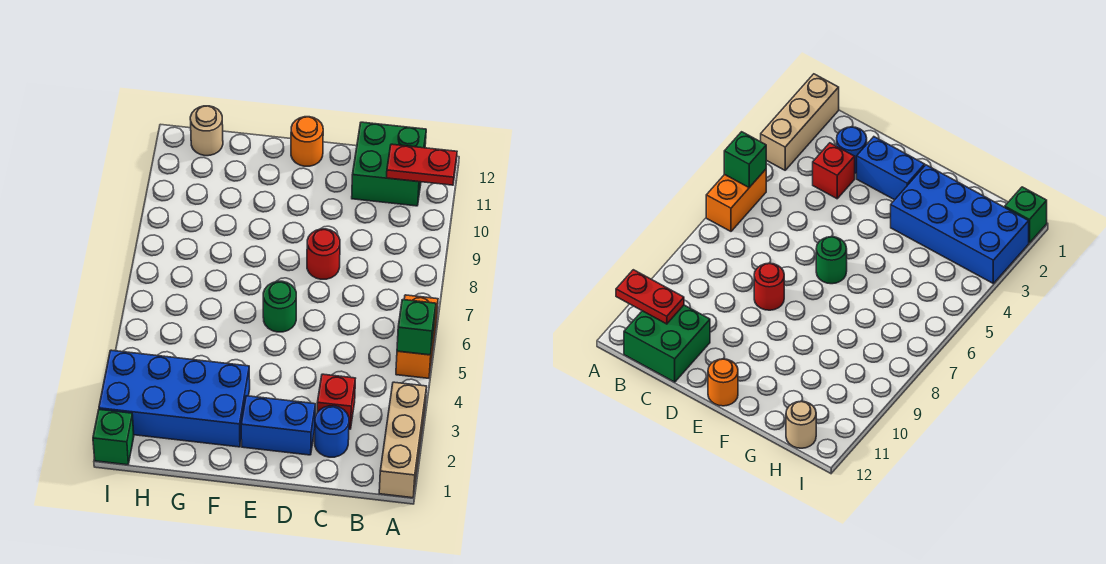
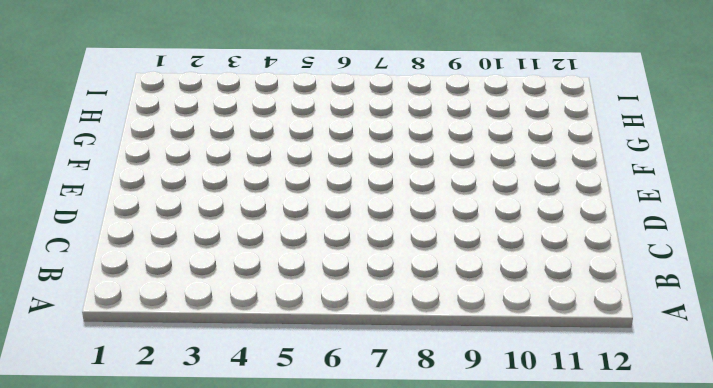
none -> tan 1x3 brick [379,382,427,498]
none -> orange 1x2 brick [396,295,438,378]
none -> green 2x2 brick [352,122,426,206]

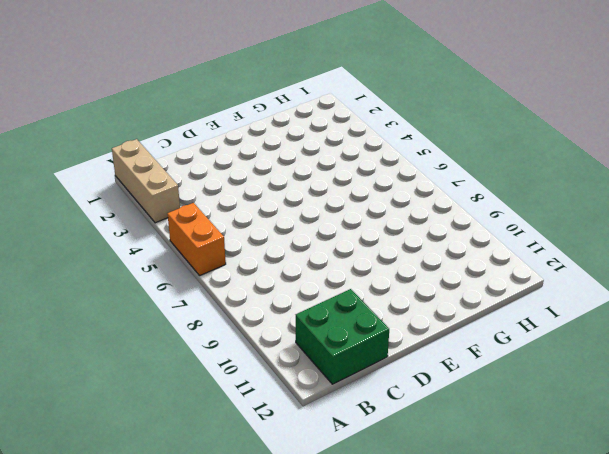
none -> blue 1x1 round brick [315,406,349,457]
none -> red 1x1 brick [317,374,355,429]
none -> blue 1x2 brick [241,396,315,455]

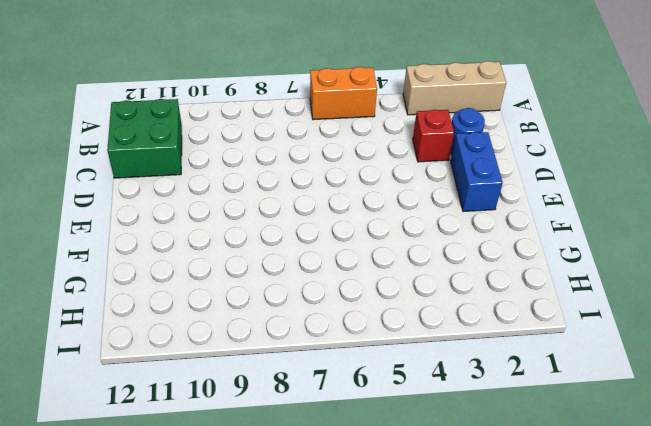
none -> red 1x1 round brick [307,229,340,279]
none -> green 1x1 round brick [263,281,296,332]
none -> orange 1x1 round brick [291,117,323,166]

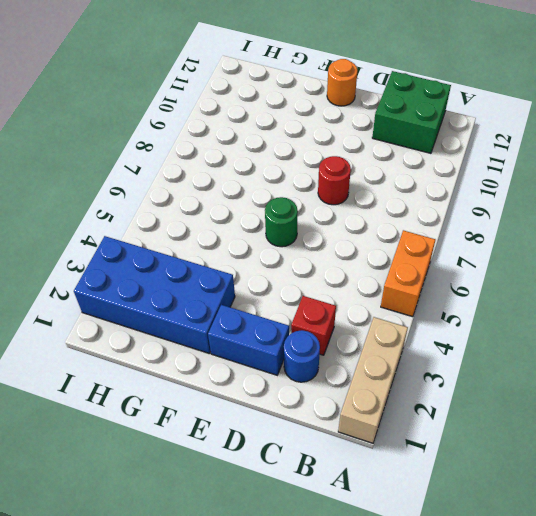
none -> tan 1x1 round brick [190,106,223,156]
none -> green 1x1 brick [93,410,134,465]
none -> green 1x1 brick [397,300,436,355]

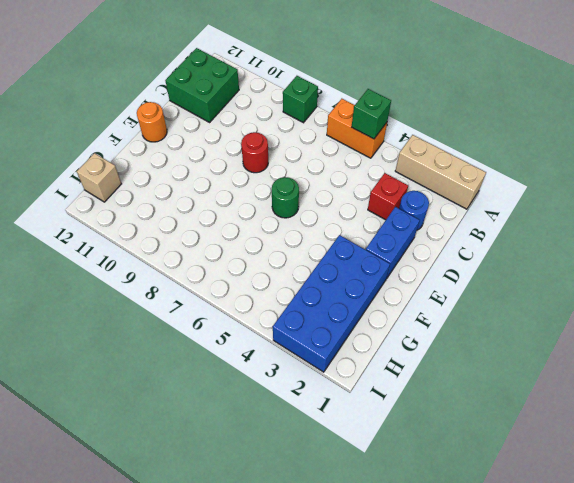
green 1x1 brick [283,76,318,123] -> green 1x1 brick moved to [93,410,134,465]
tan 1x1 brick [77,153,121,202] -> tan 1x1 round brick [190,106,223,156]
none -> red 1x2 plate [387,144,457,185]

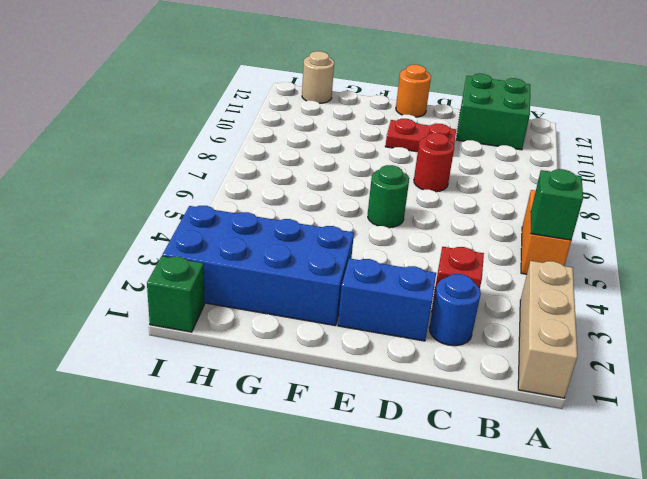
red 1x2 plate [385,119,456,152] -> red 1x2 plate moved to [387,144,457,185]

